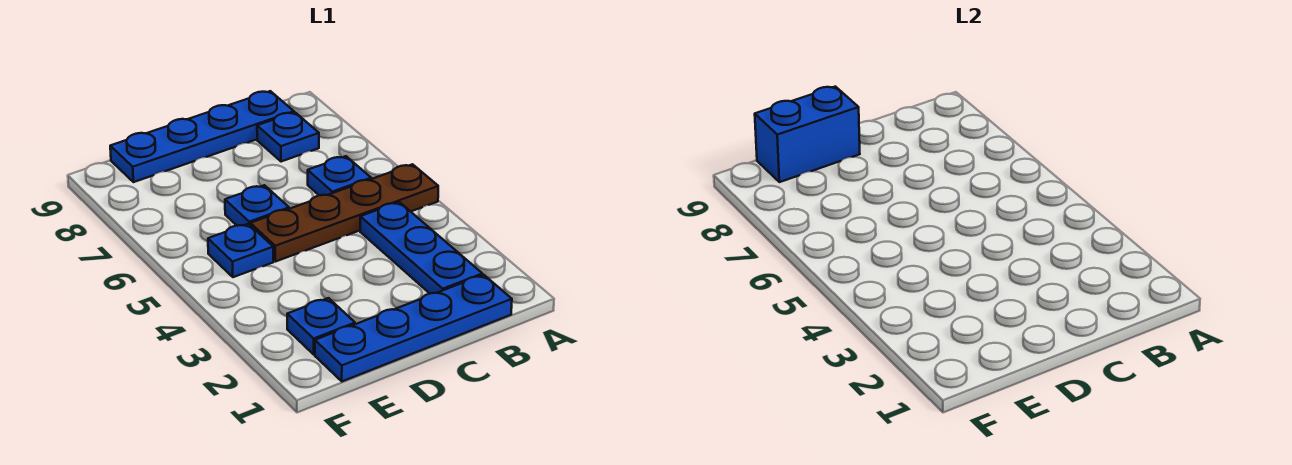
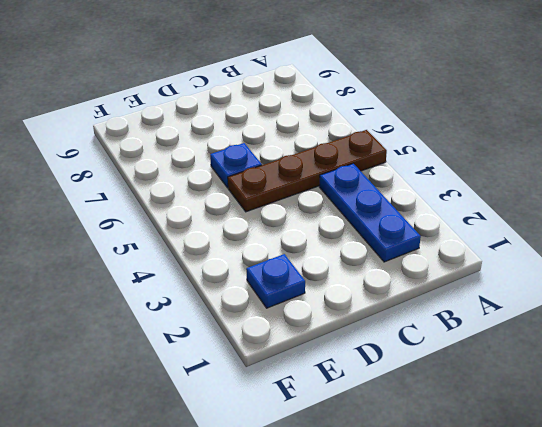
none -> blue 1x4 plate [315,275,512,381]
none -> blue 1x1 plate [308,156,371,195]

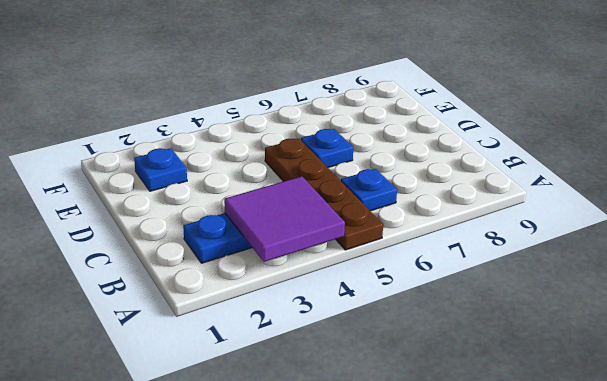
purple 2x2 tile [224,176,345,262] -> none
none -> blue 1x4 plate [315,275,512,381]
none -> blue 1x1 plate [257,112,319,162]

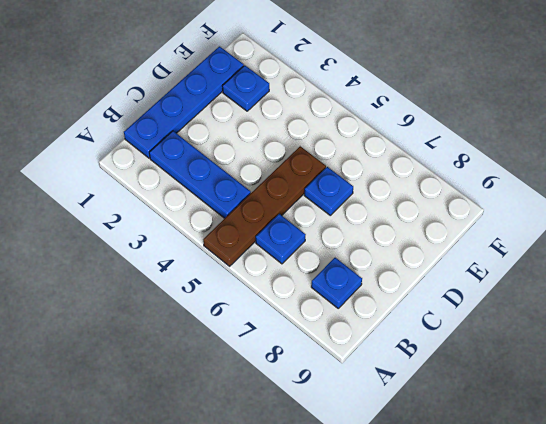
none -> blue 1x4 plate [110,91,294,182]
none -> blue 1x1 plate [208,224,273,277]

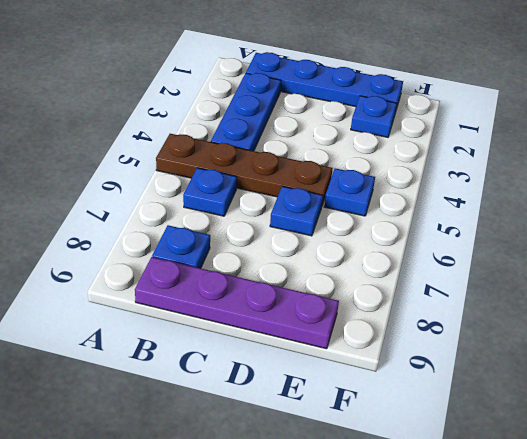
purple 1x4 plate [135,257,339,349] -> blue 1x4 plate [110,91,294,182]
none -> blue 1x2 brick [755,87,860,182]

